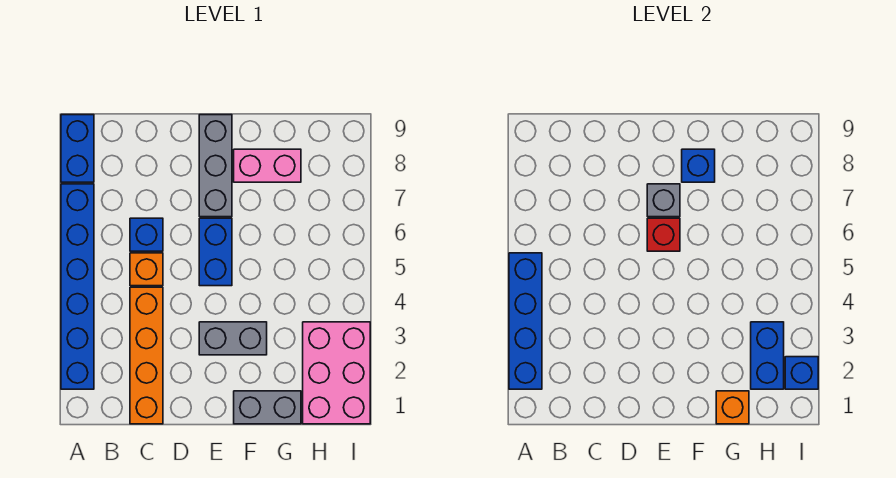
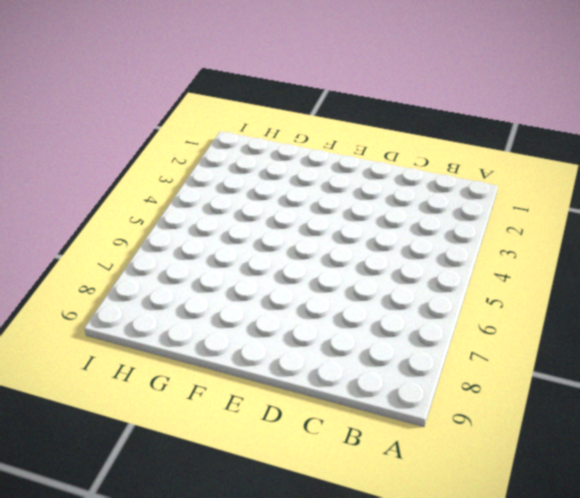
none -> blue 1x6 brick [61,184,94,389]
none -> blue 1x2 brick [61,115,94,182]
none -> orange 1x4 brick [130,287,163,424]

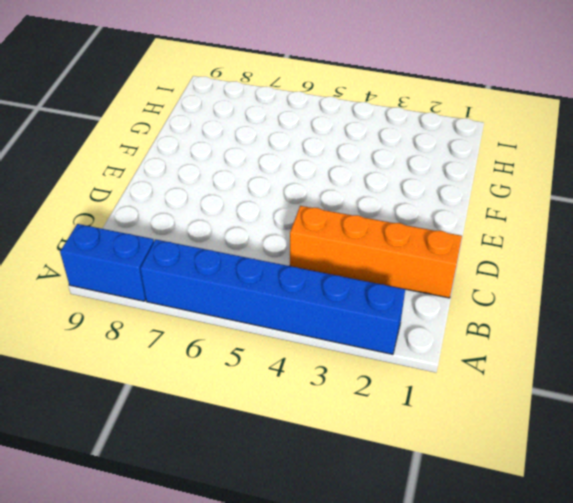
none -> orange 1x1 brick [130,253,163,286]
none -> blue 1x1 brick [130,218,163,251]
none -> grey 1x2 brick [199,322,267,355]

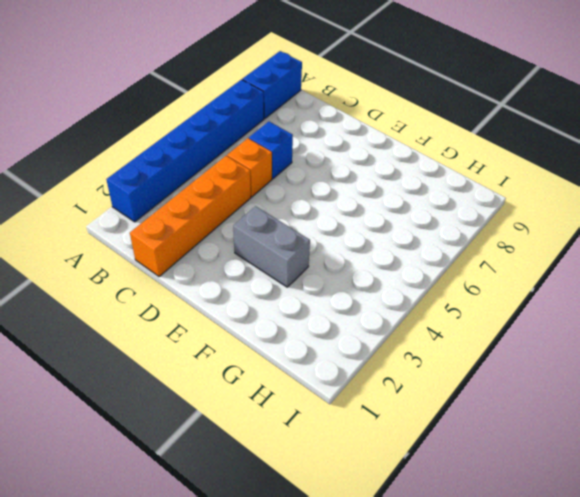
none -> blue 1x2 brick [199,218,232,286]
none -> grey 1x3 brick [199,115,232,217]
none -> grey 1x2 brick [234,391,301,424]

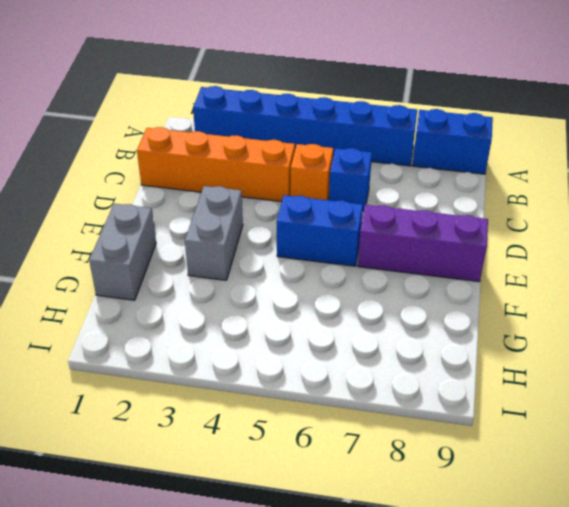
purple 1x3 brick [358,205,488,282] -> grey 1x3 brick [199,115,232,217]
none -> pink 1x2 brick [234,149,301,182]
none -> pink 2x3 brick [303,322,370,424]
none -> blue 1x4 brick [509,253,542,389]

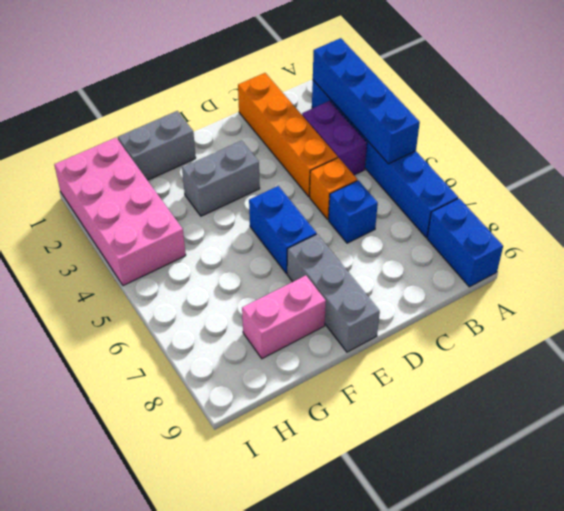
purple 1x2 brick [302,101,367,175] -> none
pink 2x4 brick [54,138,186,286] -> pink 2x3 brick [303,322,370,424]
none -> red 1x1 brick [647,218,680,251]
none -> grey 1x1 brick [647,184,680,217]
none -> blue 1x1 brick [682,149,715,182]

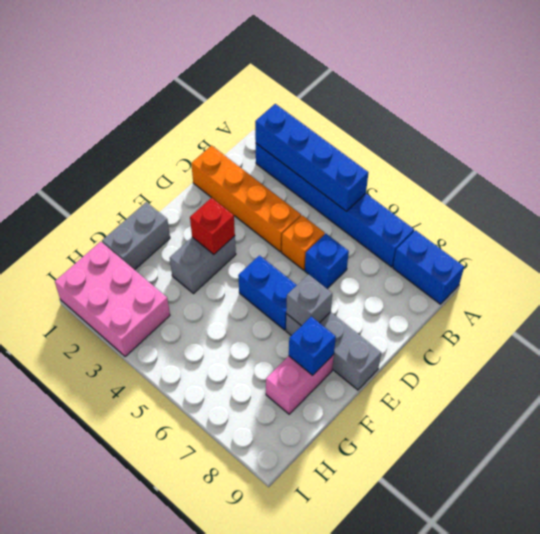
red 1x1 brick [190,198,235,254] -> red 1x1 brick moved to [647,218,680,251]
none -> orange 1x1 brick [716,391,749,424]
none -> blue 1x2 brick [751,322,784,389]
none -> blue 1x1 brick [785,357,818,389]

